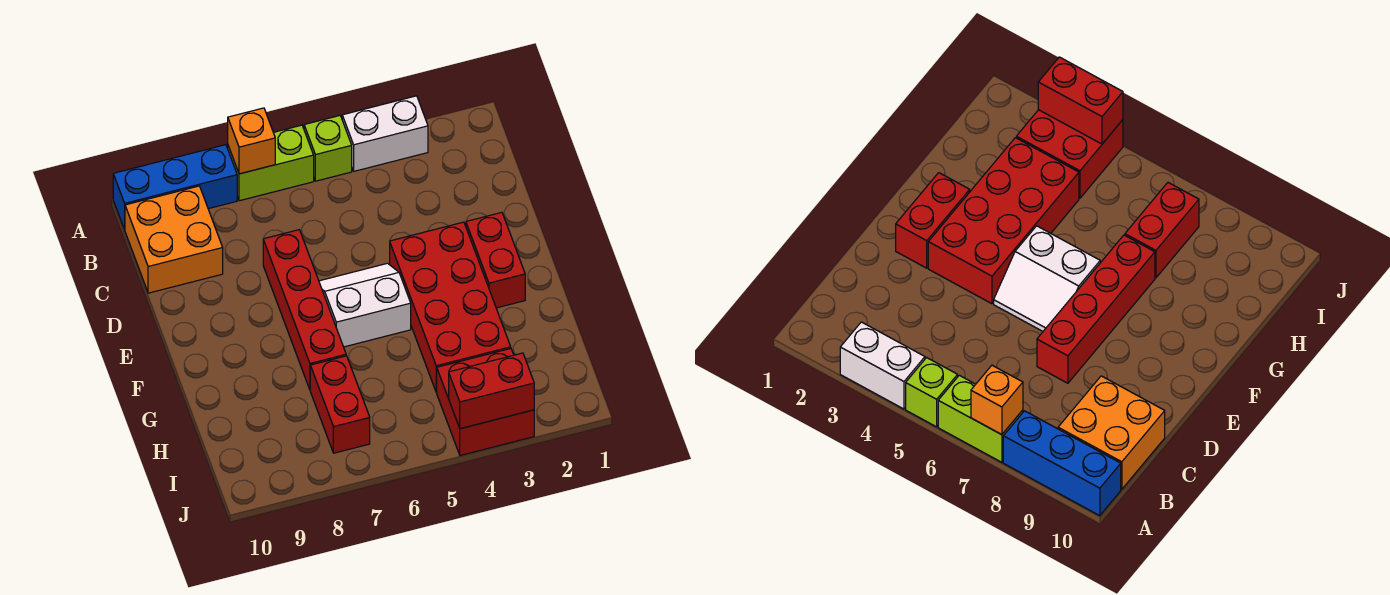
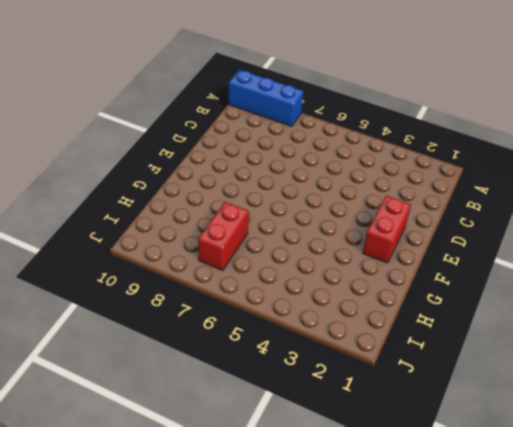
none -> white 1x2 brick [342,96,428,171]
none -> lime 1x1 brick [304,116,352,181]
none -> lime 1x2 brick [228,125,314,201]

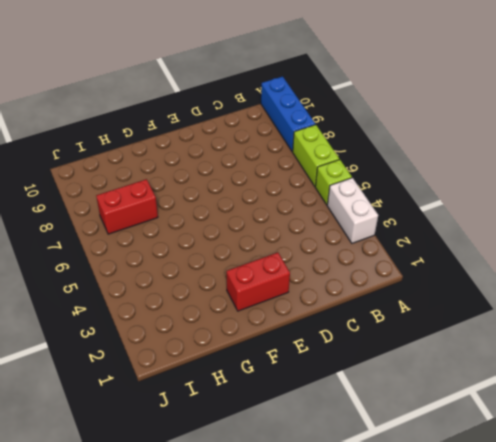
none -> orange 2x2 brick [125,186,223,293]
none -> red 1x4 brick [263,230,346,389]
none -> red 2x4 brick [390,222,511,392]

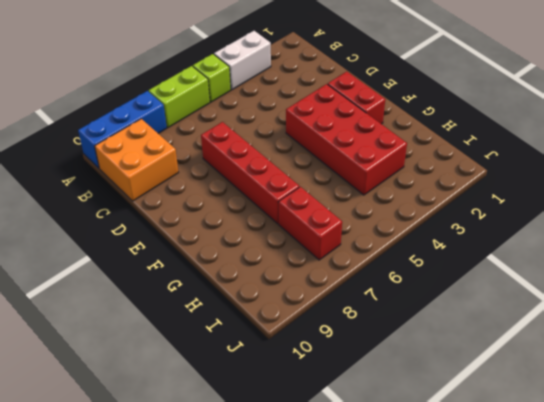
none -> white 2x2 slope [319,263,411,347]
none -> red 2x2 brick [437,349,534,455]
none -> orange 1x1 brick [228,108,275,174]

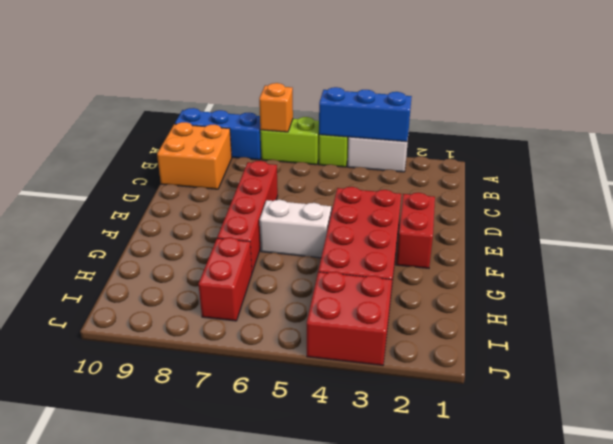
blue 1x3 brick [319,87,412,142] -> none
none -> red 1x2 brick [449,353,534,429]

